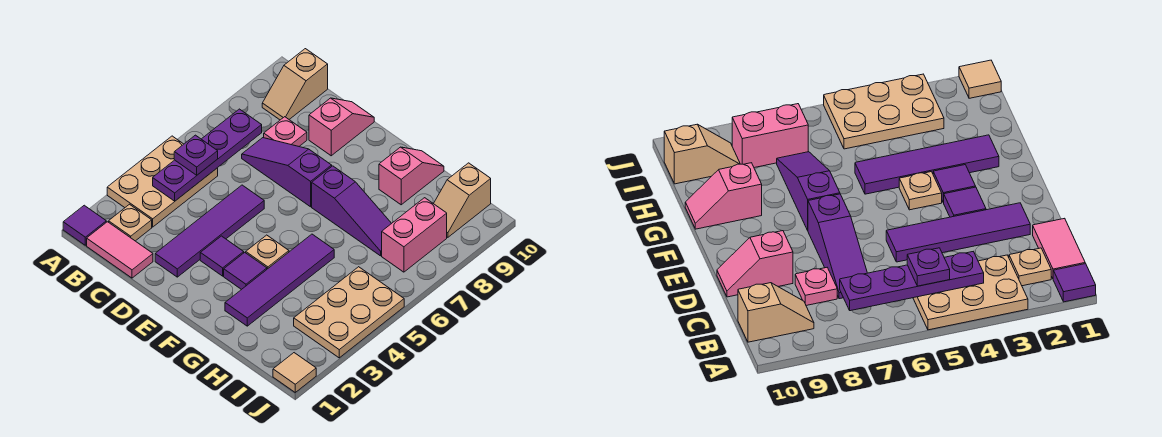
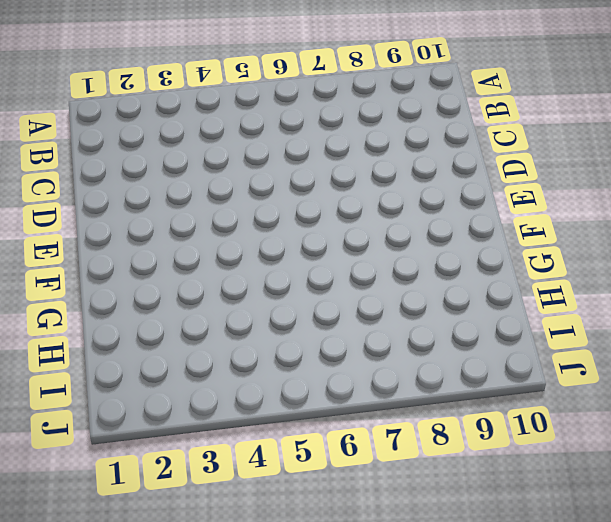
none -> purple 1x1 tile [63,205,106,245]
none -> tan 2x3 plate [107,136,218,227]
none -> pink 1x2 tile [87,222,153,278]

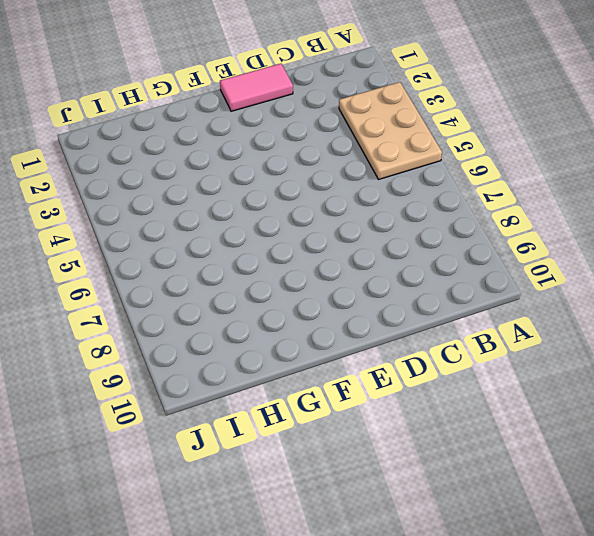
pink 1x2 tile [220,64,293,111] -> pink 1x2 tile moved to [87,222,153,278]
none -> purple 1x1 tile [63,205,106,245]
none -> tan 1x1 plate [109,204,152,241]
none -> tan 1x2 slope [262,49,328,120]

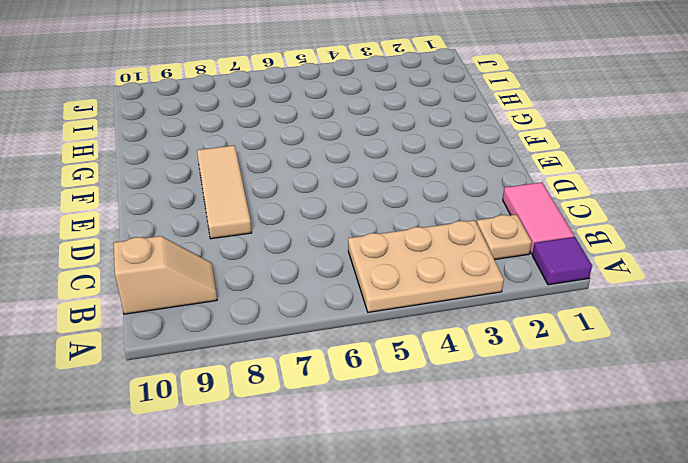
tan 1x3 tile [197,145,252,239] -> none
none -> purple 1x3 slope [242,138,332,207]
none -> pink 1x1 plate [264,117,307,146]
none -> purple 1x4 tile [155,185,264,277]

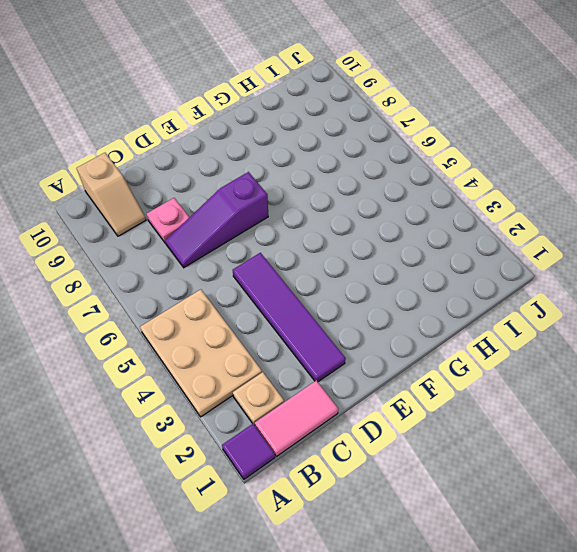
none -> pink 1x2 slope [309,98,374,156]
none -> purple 1x1 tile [200,236,244,276]
none -> purple 1x1 tile [224,252,267,290]

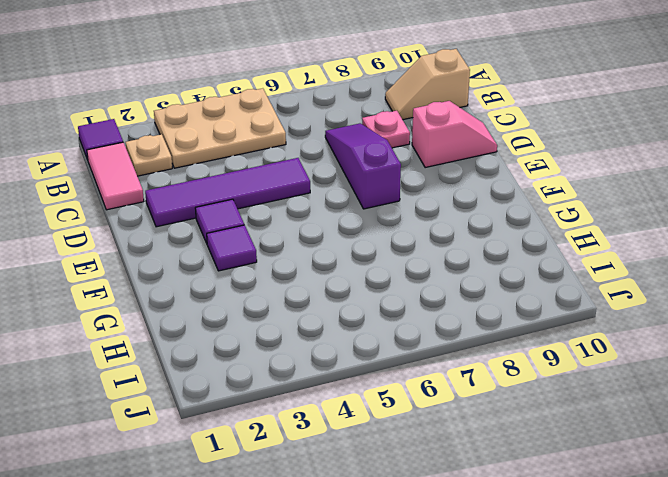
none -> tan 1x1 plate [246,235,289,269]
none -> purple 1x3 slope [312,166,392,256]
none -> purple 1x4 tile [225,234,334,326]

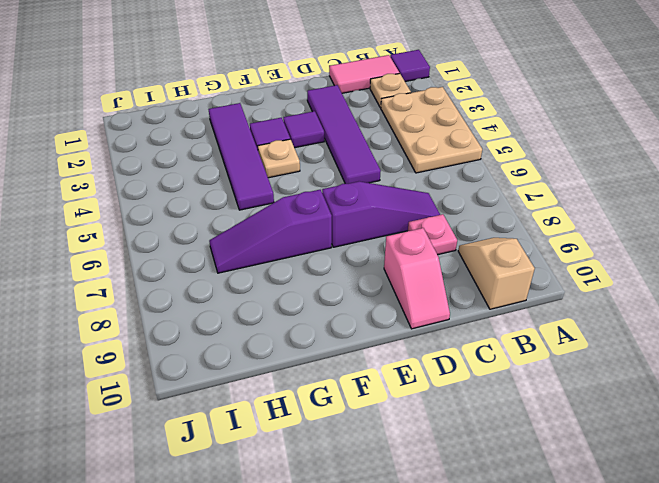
none -> pink 1x2 slope [379,147,444,205]
none -> tan 2x3 plate [294,267,404,358]
none -> pink 1x2 brick [382,198,447,272]

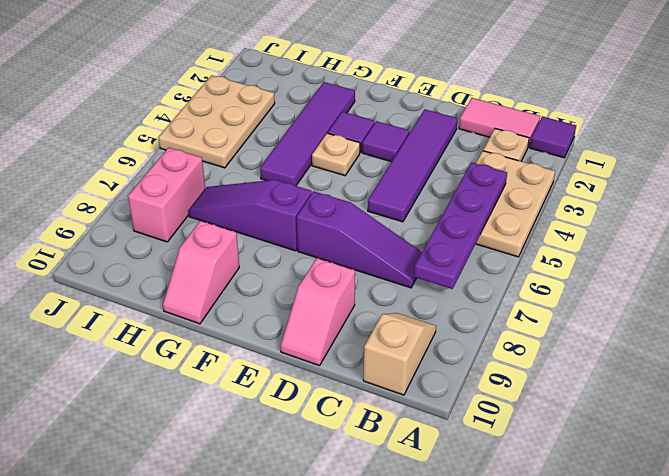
none -> pink 1x1 plate [264,117,307,146]
none -> tan 1x2 slope [433,163,491,237]
none -> tan 1x1 tile [273,353,316,392]

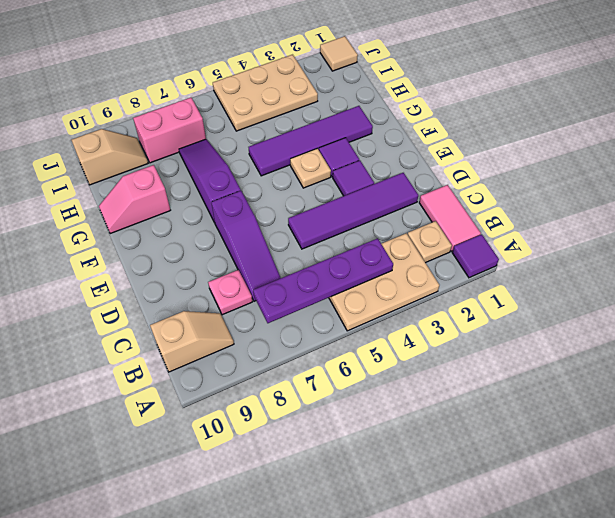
none -> pink 1x2 slope [309,98,374,156]
none -> purple 1x1 plate [174,135,218,175]

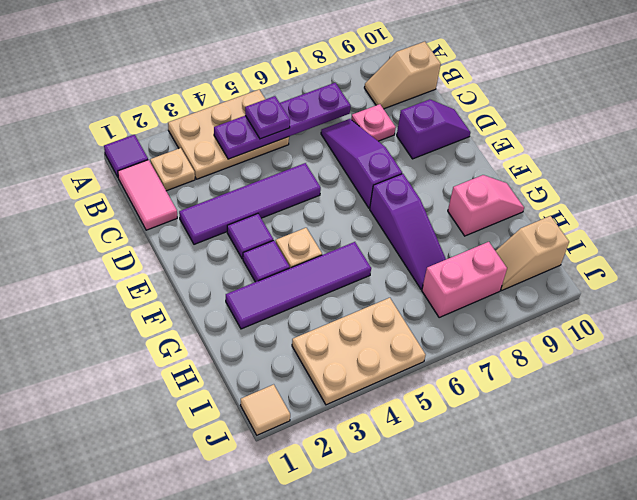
purple 1x2 slope [397,99,470,159] -> pink 1x2 slope [309,98,374,156]

